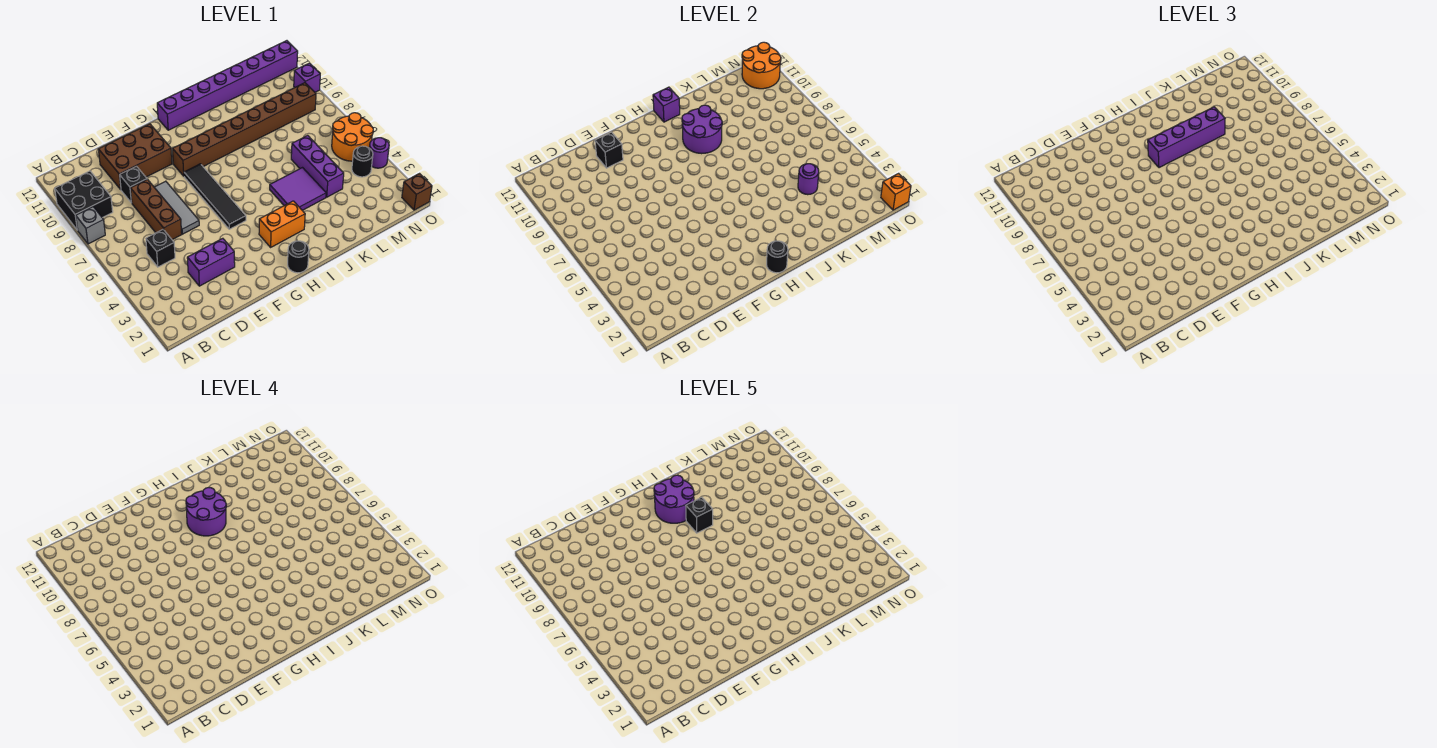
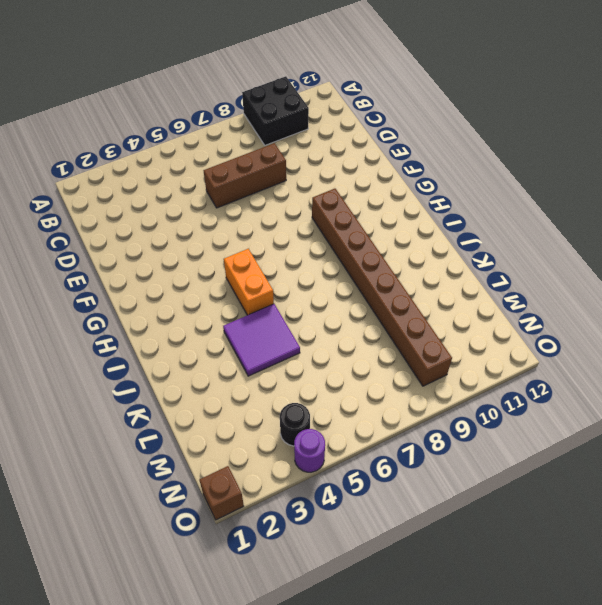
orange 1x2 brick [224,249,274,315] -> orange 1x2 brick moved to [259,201,305,247]
none -> grey 1x1 brick [76,207,105,244]
none -> black 1x1 brick [146,229,175,267]
none -> purple 1x2 brick [187,238,235,286]
none -> black 1x1 brick [120,166,147,203]

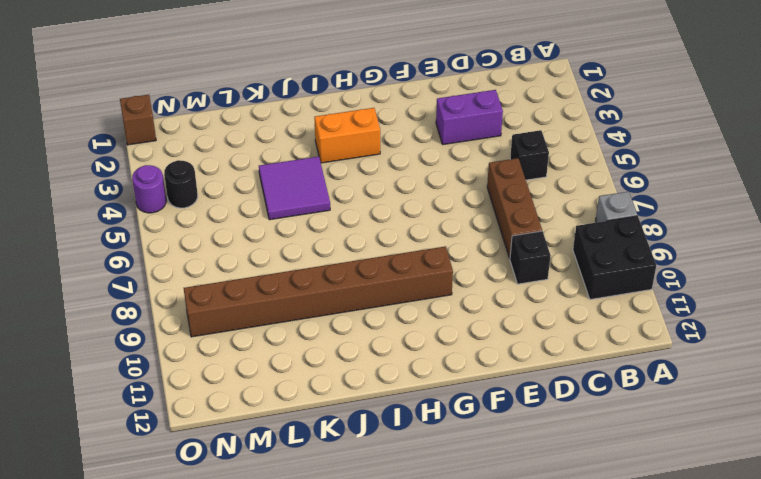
none -> brown 2x3 brick [98,124,172,189]
none -> grey 1x3 tile [154,181,199,234]
none -> black 1x4 tile [184,164,246,229]
none -> black 1x1 round brick [288,241,309,273]

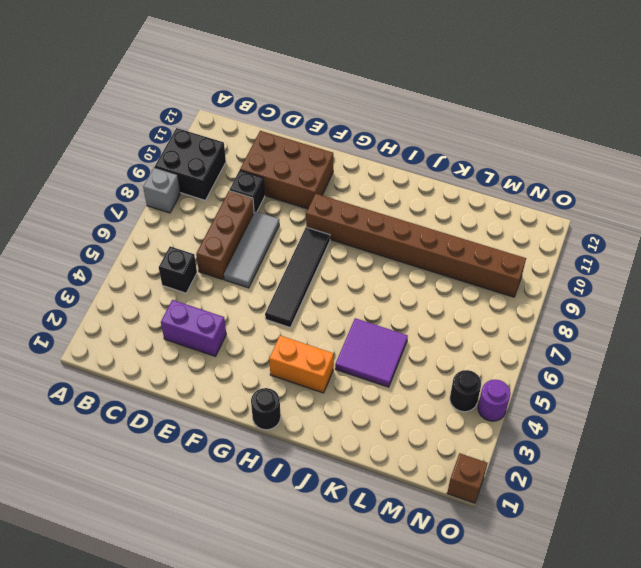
none -> purple 1x8 brick [157,41,298,130]
none -> purple 1x3 brick [291,135,344,197]
none -> orange 2x2 round brick [332,113,373,161]
none -> purple 1x1 brick [294,63,320,92]

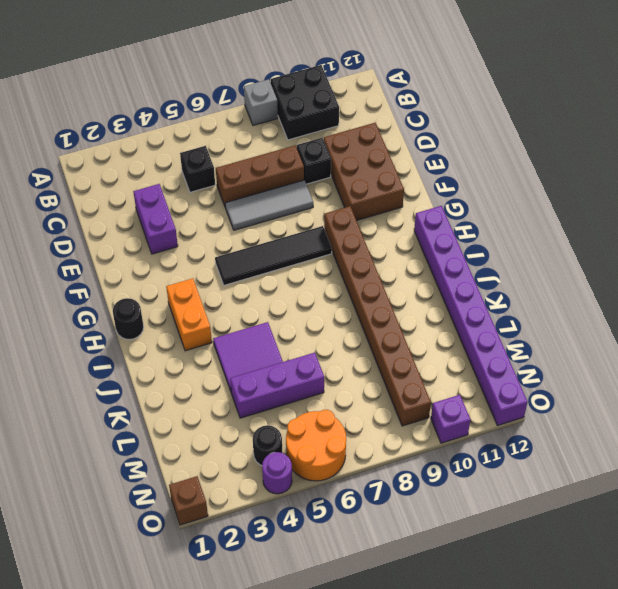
none -> black 1x1 brick [595,132,623,168]
none -> black 1x1 round brick [767,241,788,273]
none -> purple 2x2 round brick [682,105,722,154]
none -> purple 1x1 brick [653,87,680,122]

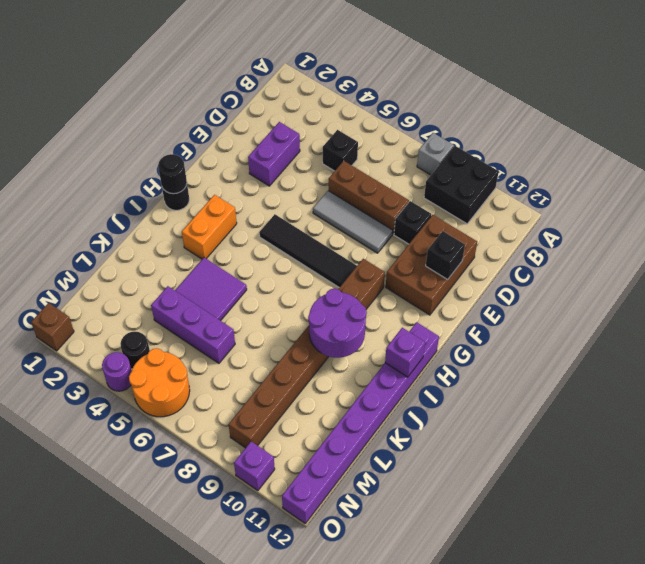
none -> purple 1x1 round brick [798,164,819,195]
none -> orange 2x2 round brick [742,42,781,89]
none -> orange 1x1 brick [881,174,911,210]
none -> purple 1x4 brick [1148,107,1225,168]

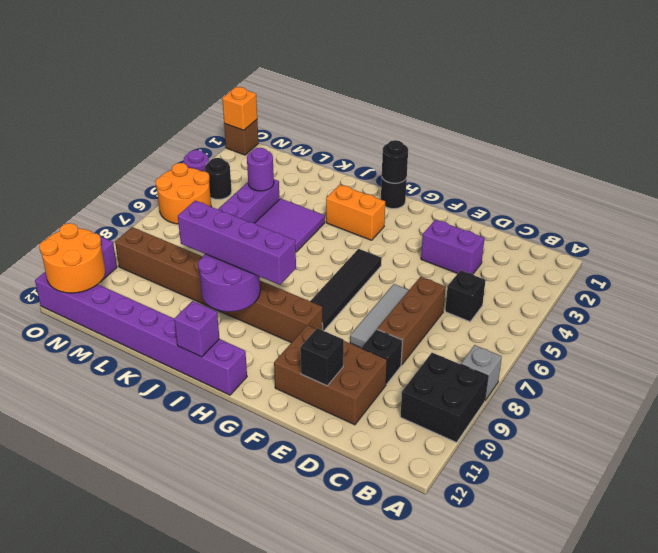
none -> purple 2x2 round brick [186,487,226,536]
none -> purple 2x2 round brick [654,475,694,523]
none -> black 1x1 brick [686,497,713,533]

